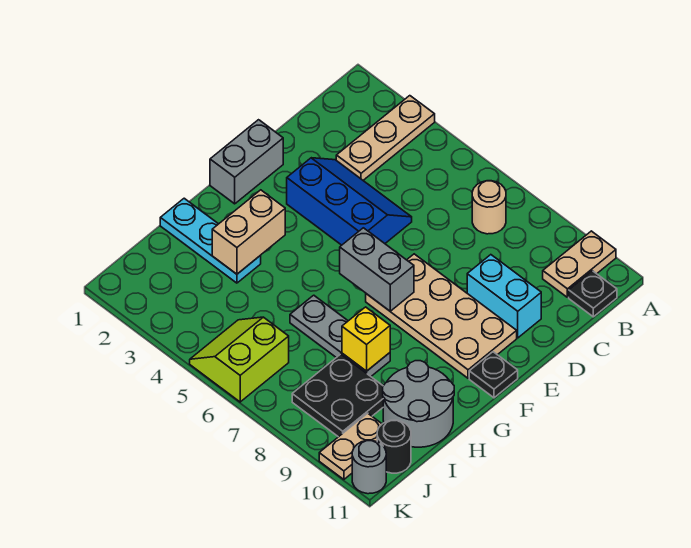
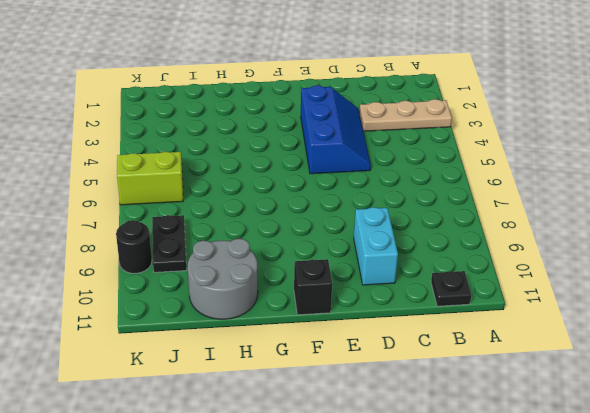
black 1x1 brick [294,259,332,315] -> black 1x1 plate [469,352,518,398]
black 1x2 plate [152,215,186,272] -> black 2x2 plate [292,354,383,437]
black 1x1 round brick [116,220,152,273] -> black 1x1 round brick moved to [377,420,411,473]
none -> tan 1x2 plate [543,231,616,297]
none -> tan 1x1 round brick [472,181,506,234]
none -> grey 1x2 brick [210,120,283,204]

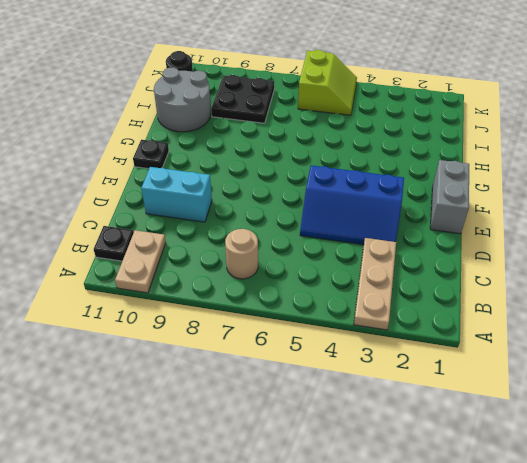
none -> tan 2x4 plate [366,254,517,378]
none -> cyan 1x3 plate [160,198,261,283]
none -> grey 1x3 plate [290,295,390,376]

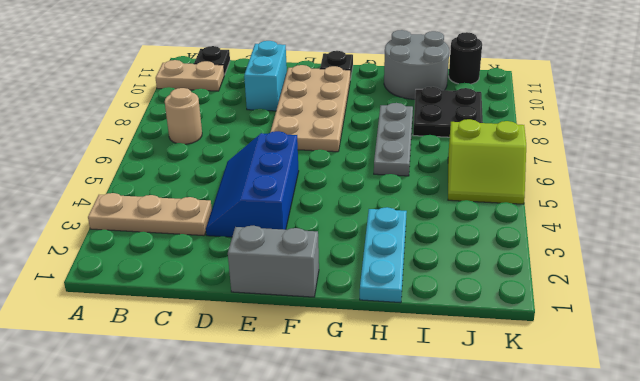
none -> tan 1x2 plate [319,413,382,479]
none -> grey 1x1 round brick [352,440,386,494]
none -> grey 1x2 brick [340,228,414,311]

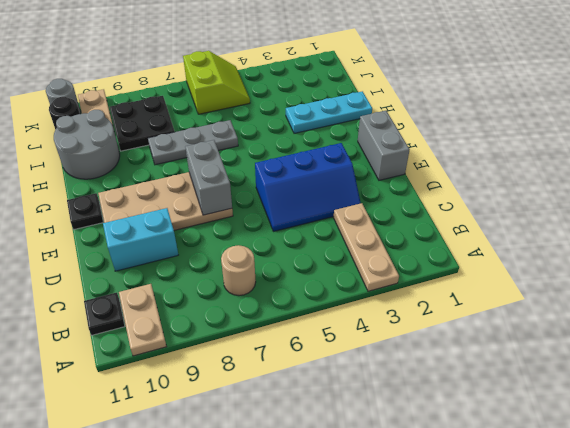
grey 1x2 brick [185,140,232,215] -> grey 1x2 brick turned to [340,228,414,311]
none -> tan 1x2 brick [212,190,285,274]
none -> yellow 1x1 brick [342,307,390,371]

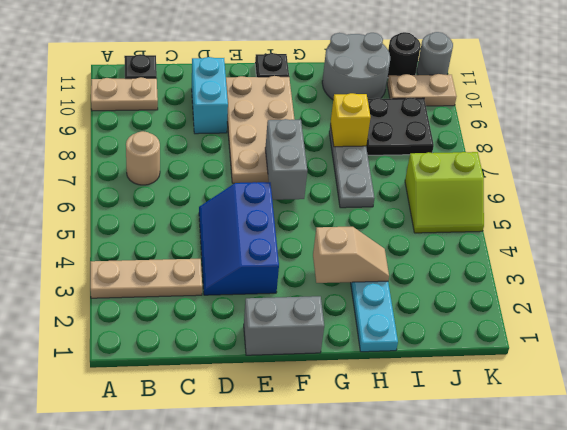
tan 1x2 slope [313,227,389,283] -> tan 1x2 brick [212,190,285,274]

